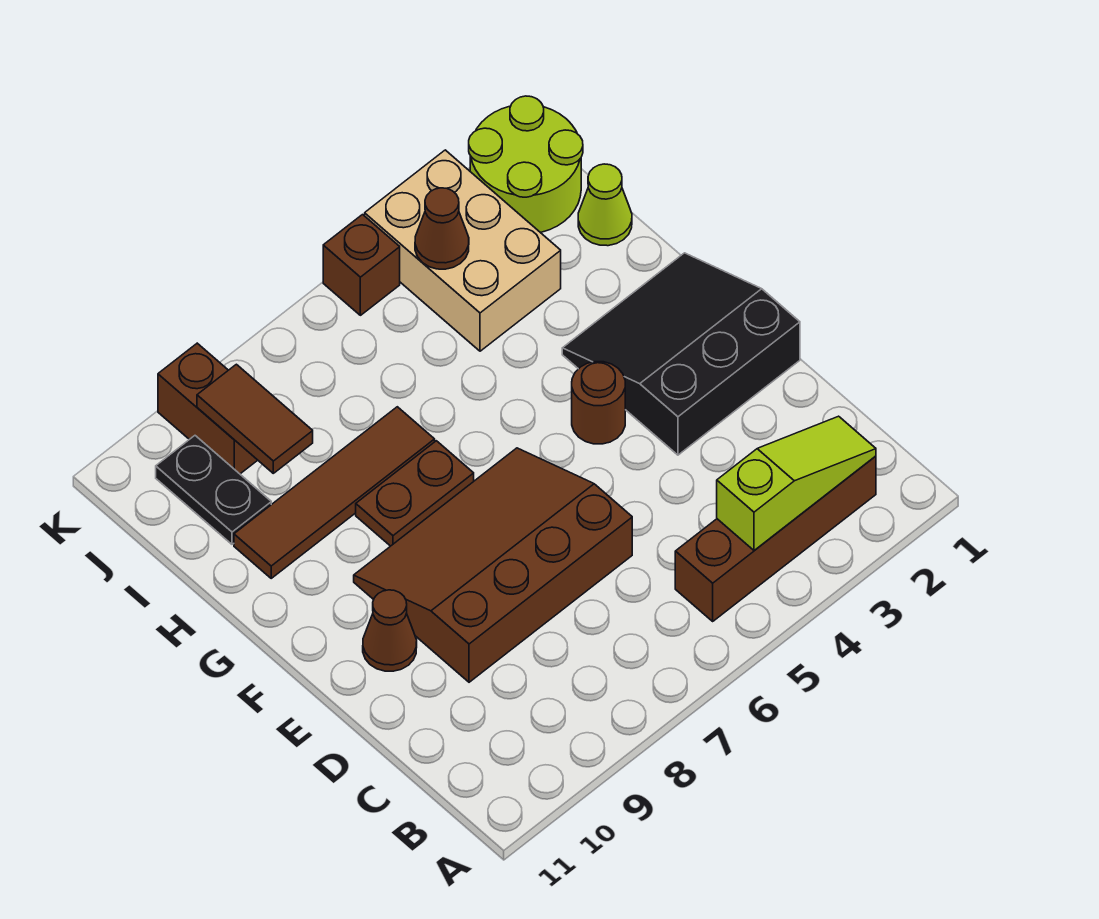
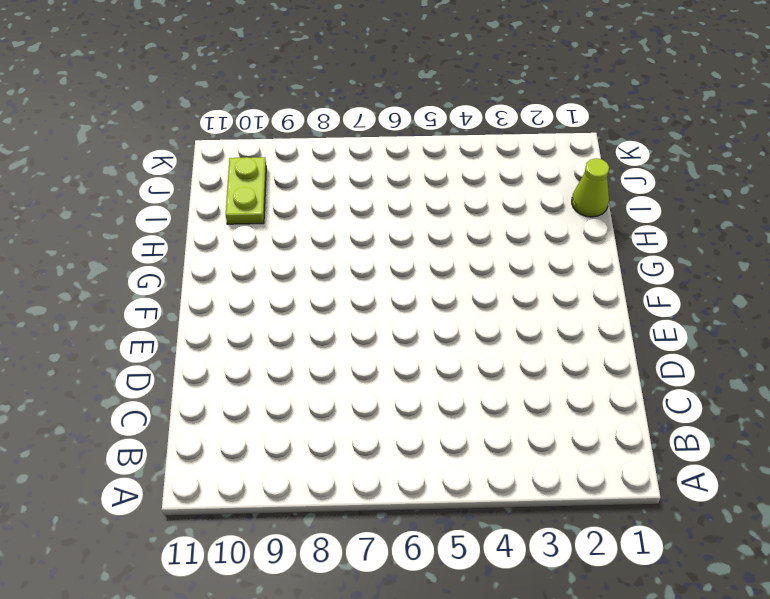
lime 1x2 plate [226,157,266,224] -> black 1x2 plate [156,436,271,544]
none -> brown 1x4 brick [675,456,876,621]
none -> brown 3x4 slope [354,448,632,682]
none -> black 3x3 slope [562,253,800,455]

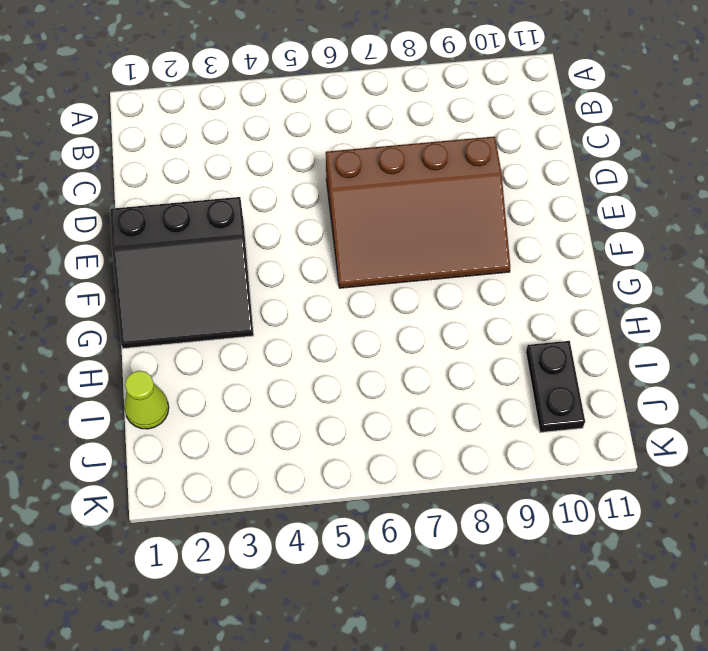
none -> brown 1x4 brick [675,456,876,621]
none -> brown 1x1 cone [363,590,417,671]
none -> brown 1x1 round brick [572,362,625,444]

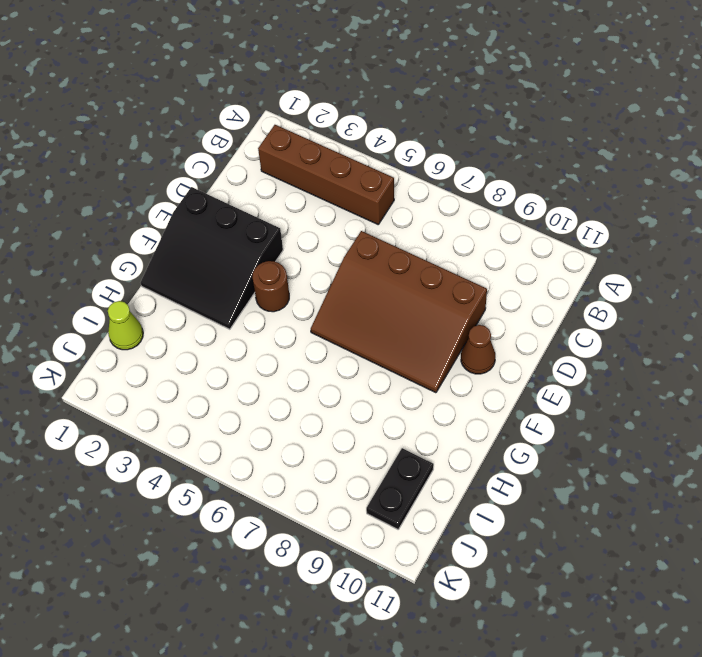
none -> brown 1x2 plate [356,441,474,546]
none -> brown 1x4 tile [234,407,435,578]
none -> tan 2x3 brick [365,150,561,351]

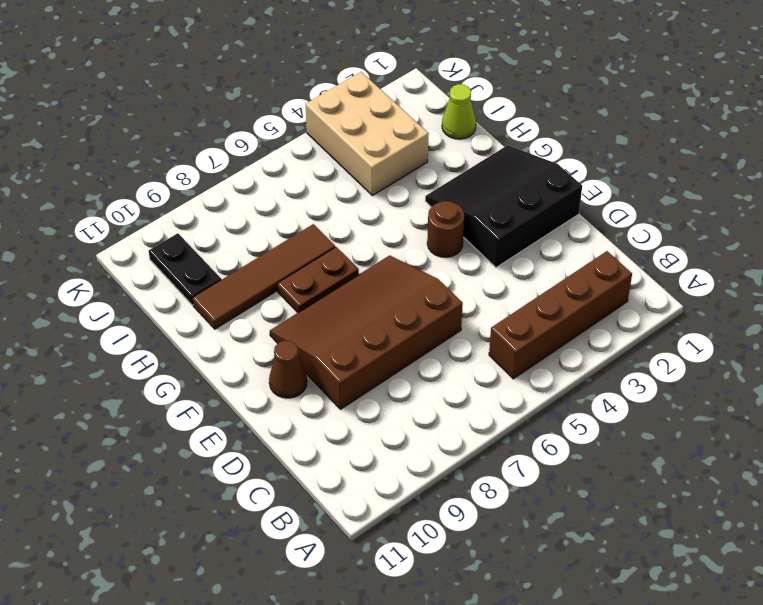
none -> lime 2x2 round brick [469,96,583,233]
none -> brown 1x2 brick [158,343,257,474]
none -> brown 1x1 brick [323,215,400,315]

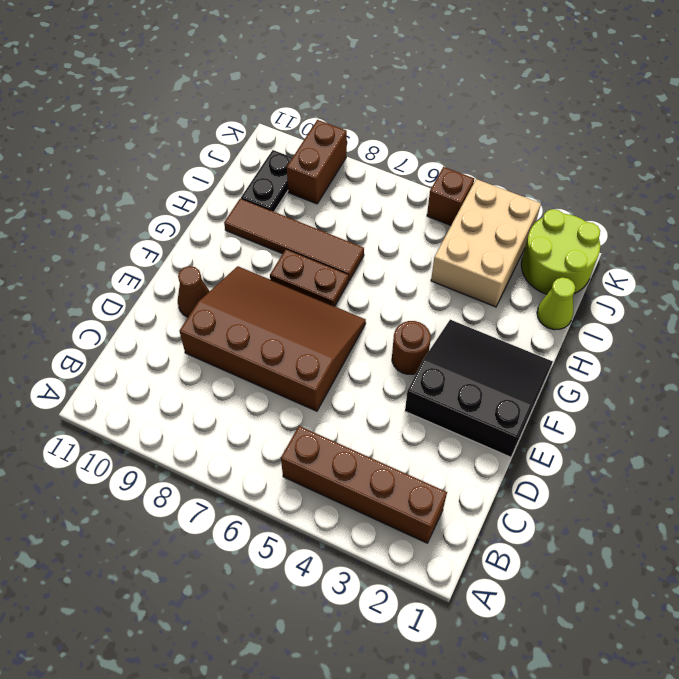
none -> lime 1x3 slope [717,416,876,550]
none -> brown 1x2 tile [197,364,313,473]
none -> brown 1x1 cone [415,188,469,269]

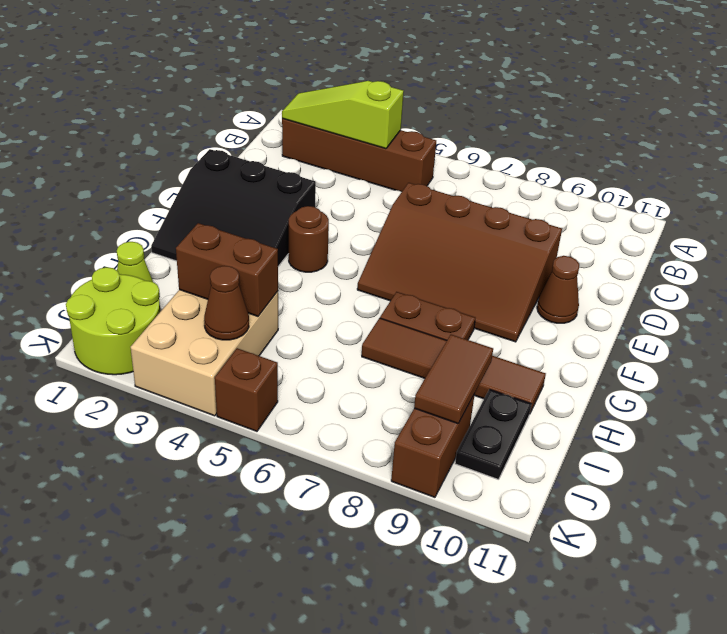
brown 1x2 brick [176,223,278,316] -> none

